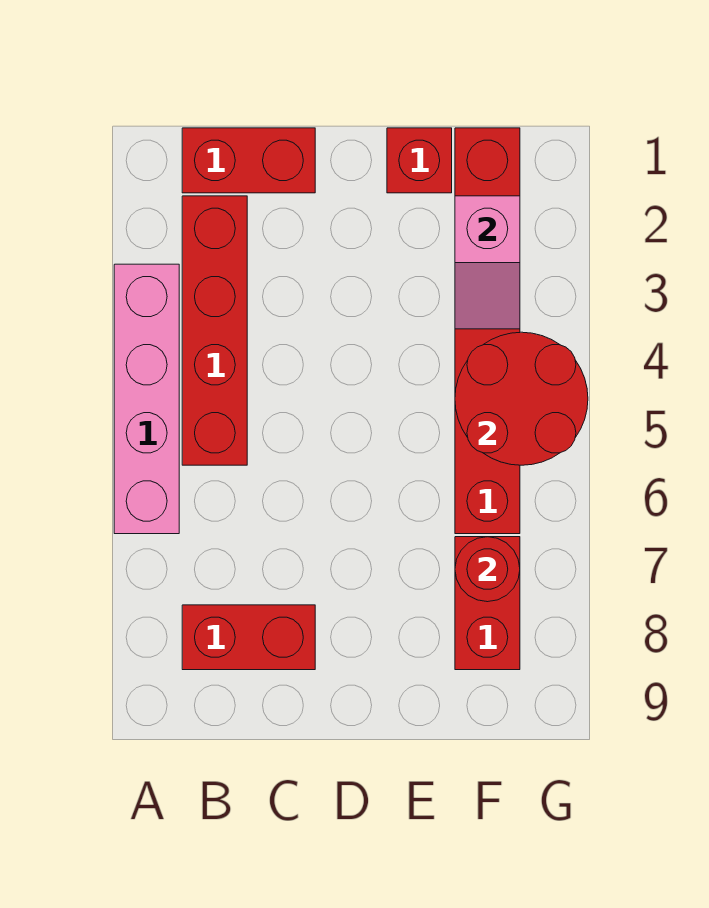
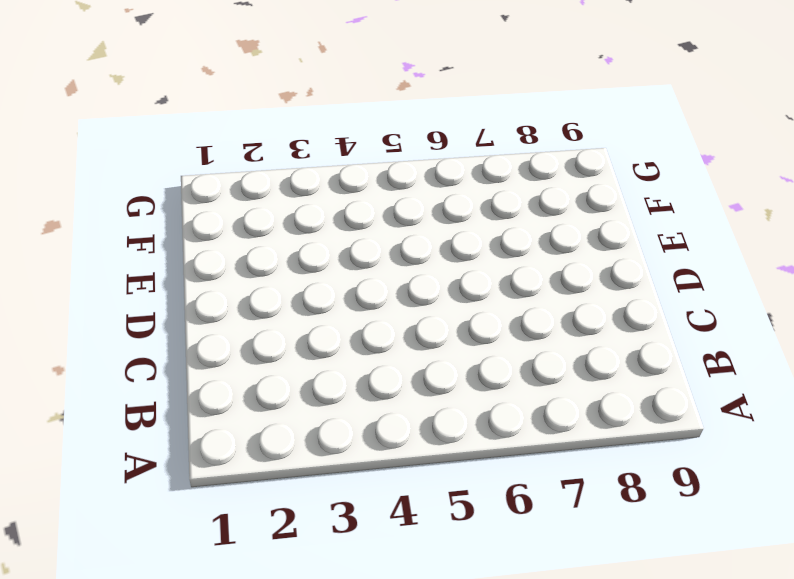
none -> pink 1x4 brick [114,264,179,534]
none -> red 1x2 brick [182,128,315,193]

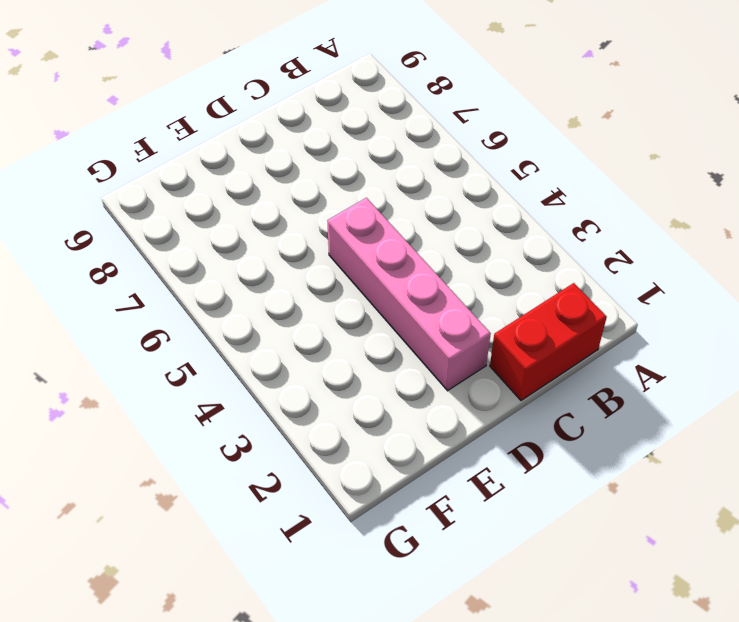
pink 1x4 brick [327,198,491,391] -> pink 1x4 brick moved to [114,264,179,534]
none -> red 1x4 brick [182,196,247,465]
none -> red 1x2 brick [182,605,315,670]

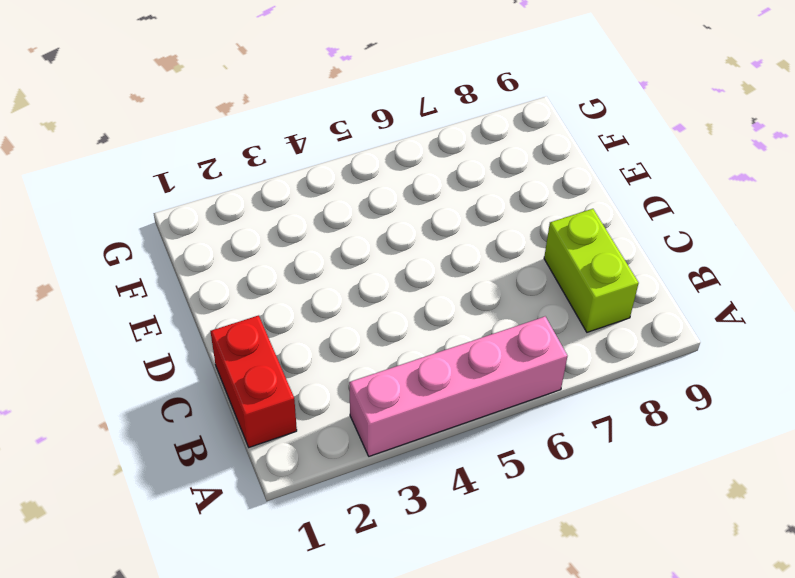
lime 1x2 brick [544,209,639,332] -> red 1x2 brick [182,605,315,670]
none -> red 1x4 brick [182,196,247,465]
none -> red 1x1 brick [387,128,452,193]

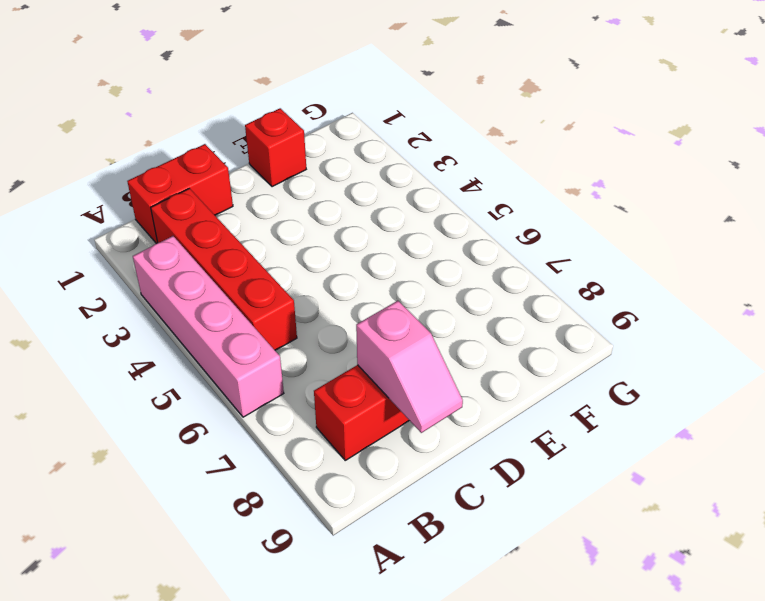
pink 1x2 slope [356,301,463,433] -> pink 1x2 slope moved to [455,196,520,329]
none -> red 1x6 brick [455,128,520,534]
none -> red 1x2 brick [455,537,520,670]

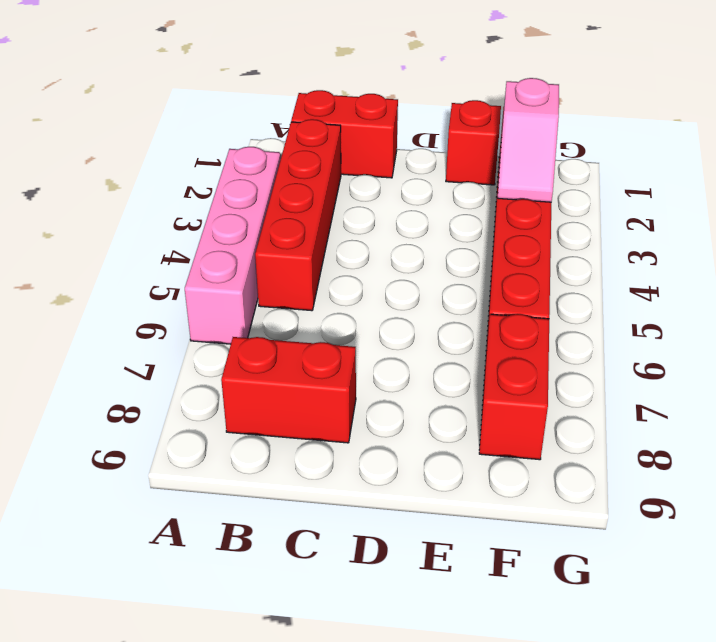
none -> red 2x2 round brick [455,332,588,465]
none -> red 1x1 round brick [455,537,520,602]

